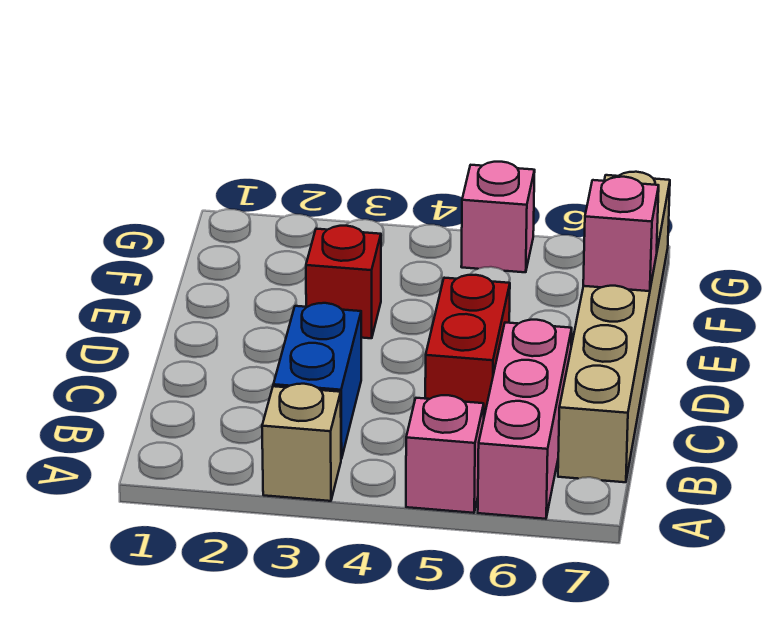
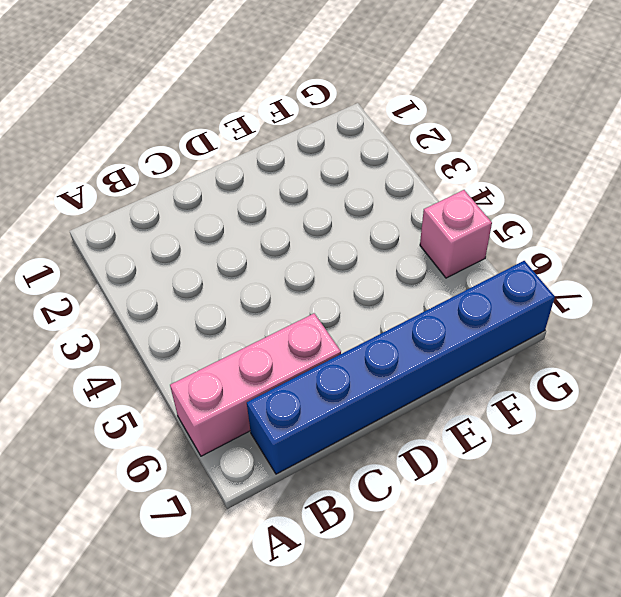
blue 1x6 brick [247,261,555,474] -> tan 1x6 brick [558,172,670,482]
none -> tan 1x1 brick [262,384,341,501]
none -> pink 1x1 brick [406,395,484,513]

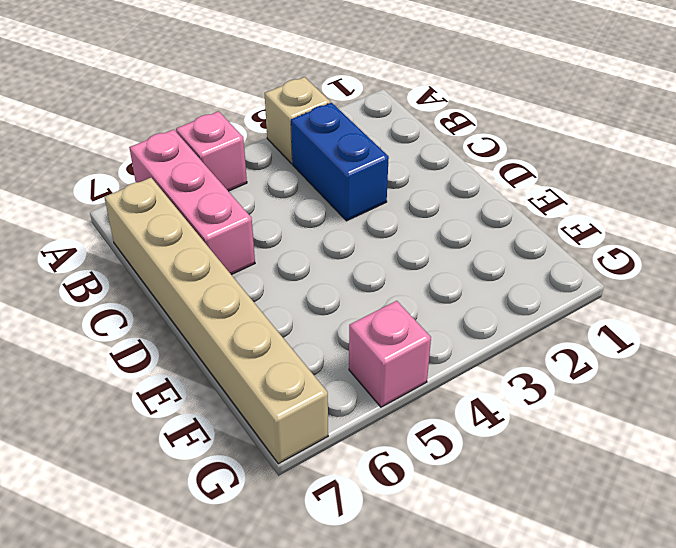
none -> red 1x2 brick [425,275,510,416]
none -> red 1x1 brick [306,226,381,338]

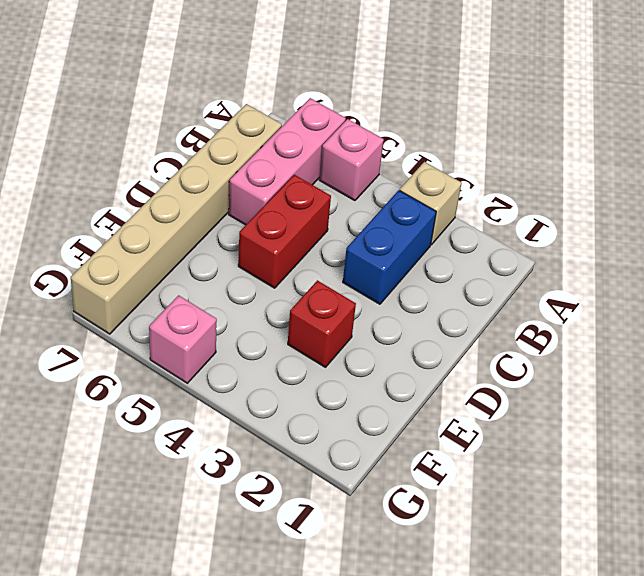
none -> pink 1x1 brick [583,177,659,291]

